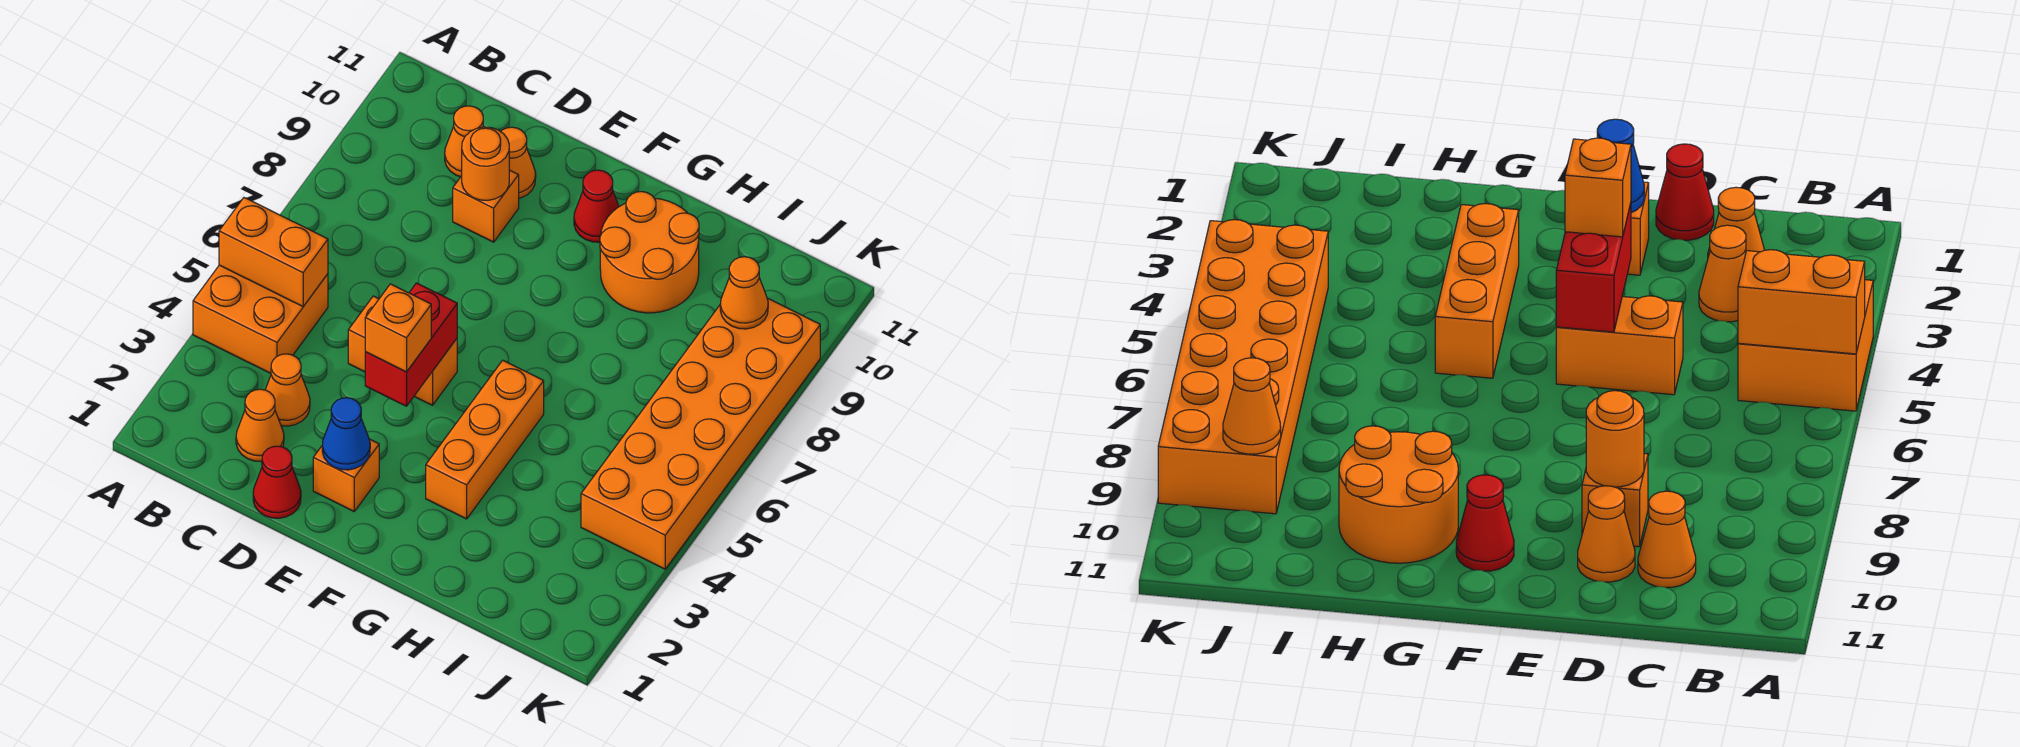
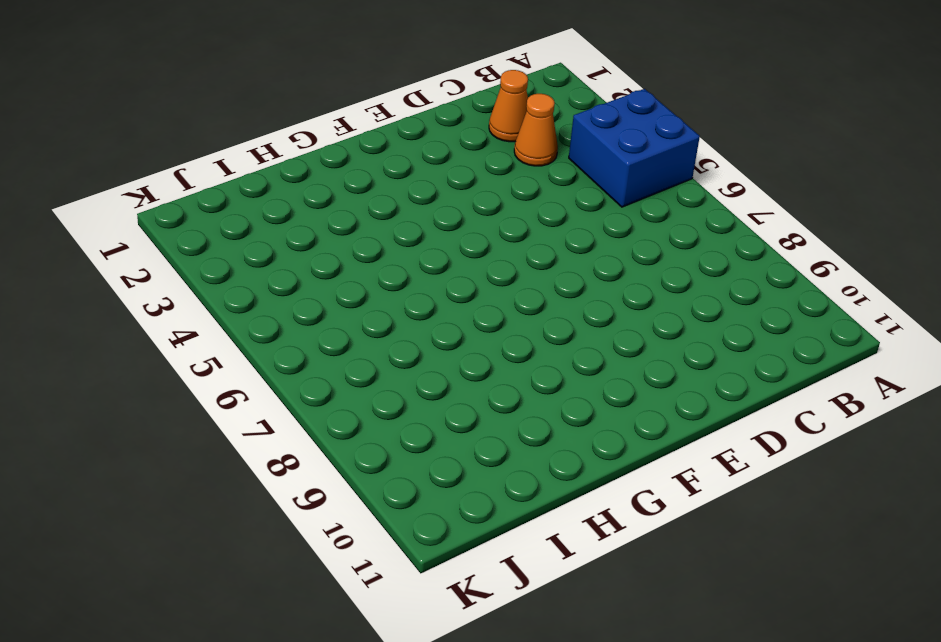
blue 2x2 brick [569,89,700,207] -> orange 2x2 brick [193,265,328,373]
none -> orange 1x1 cone [445,106,483,177]
none -> red 1x1 cone [253,446,301,518]
none -> orange 1x2 brick [348,296,457,405]

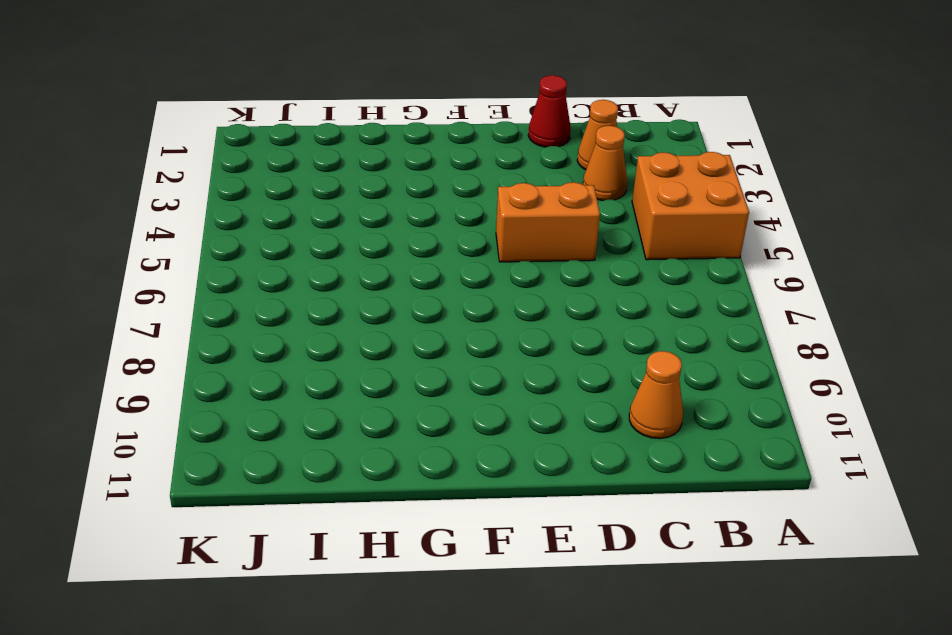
none -> orange 1x1 brick [453,170,519,242]
none -> orange 1x1 cone [501,127,536,198]
none -> orange 1x1 brick [313,439,379,511]

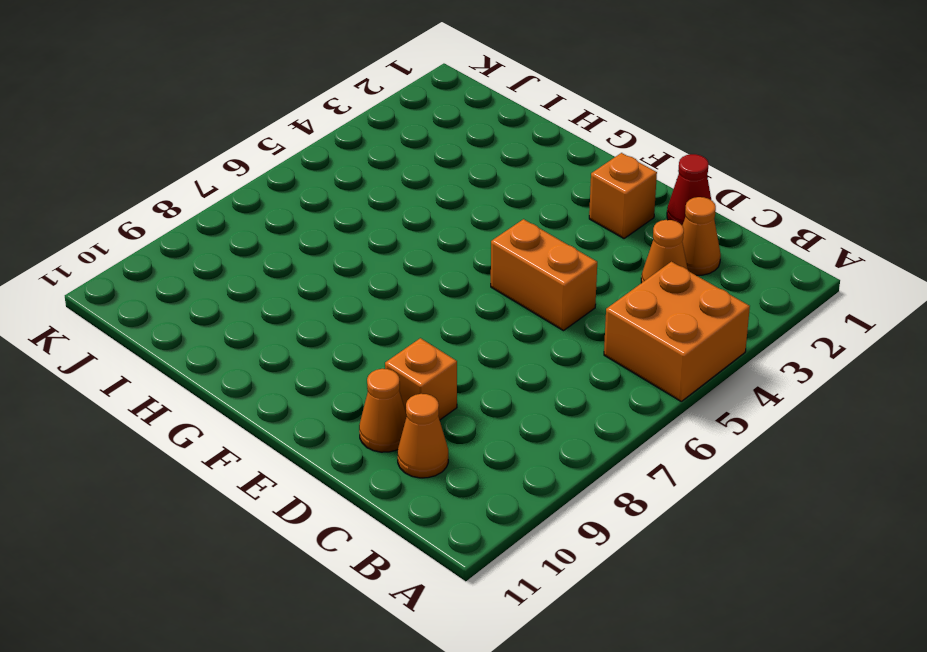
none -> red 1x1 cone [574,170,619,242]
none -> orange 1x3 brick [426,360,544,519]
none -> orange 2x2 round brick [600,192,699,313]

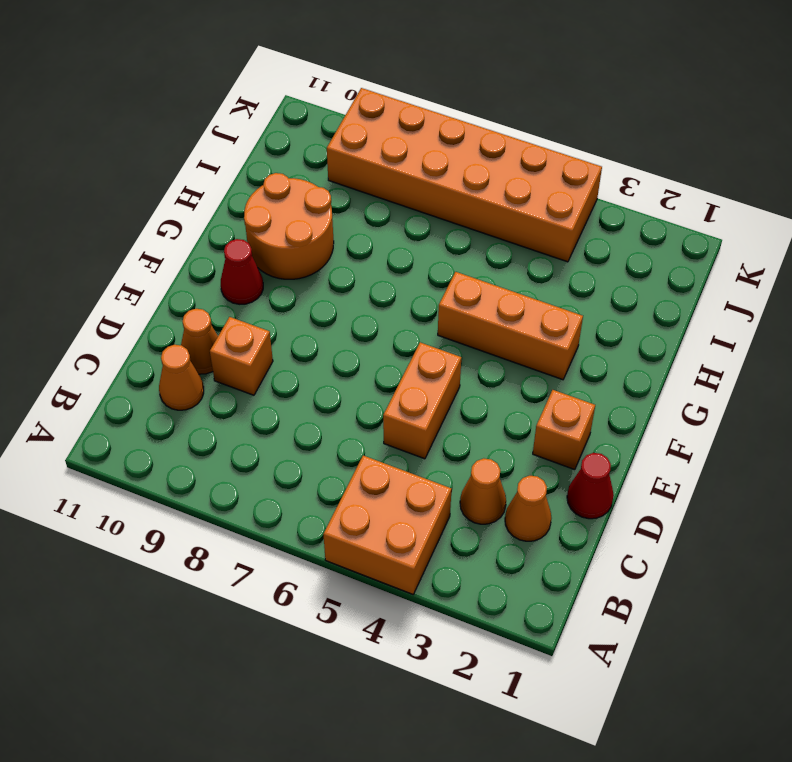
none -> orange 1x2 brick [219,198,328,306]
none -> orange 1x1 round brick [462,127,509,200]
none -> blue 1x1 cone [322,398,370,470]

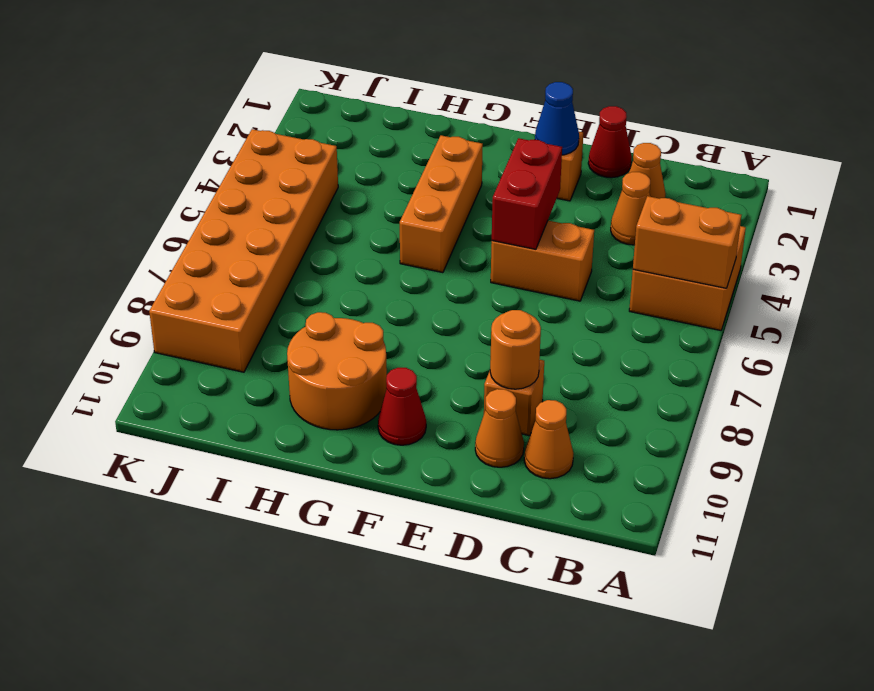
none -> orange 1x1 cone [720,257,768,329]
none -> orange 1x1 brick [365,284,431,372]

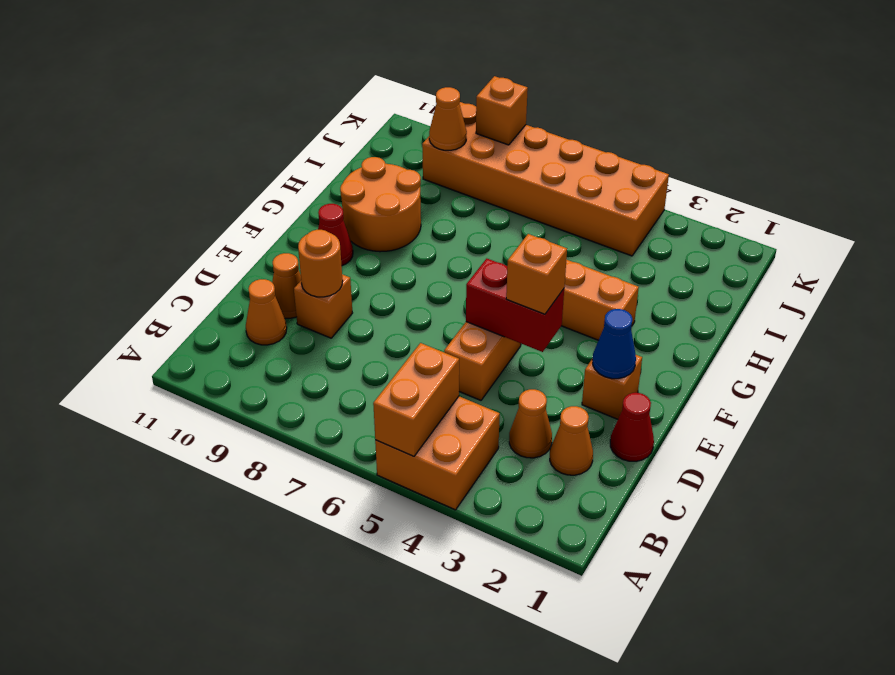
orange 1x1 brick [476,76,528,145] -> none

